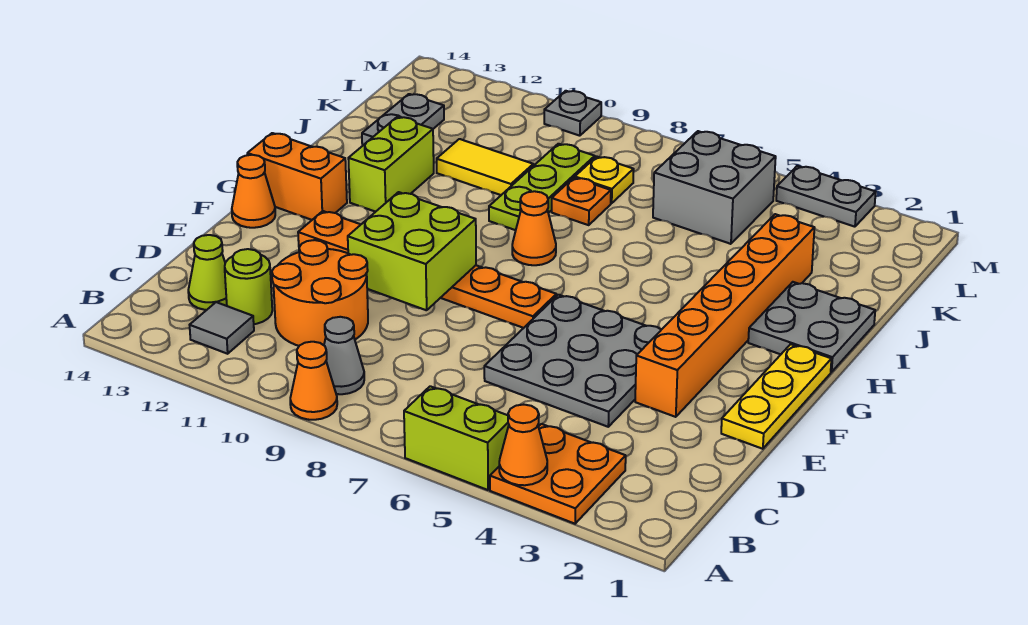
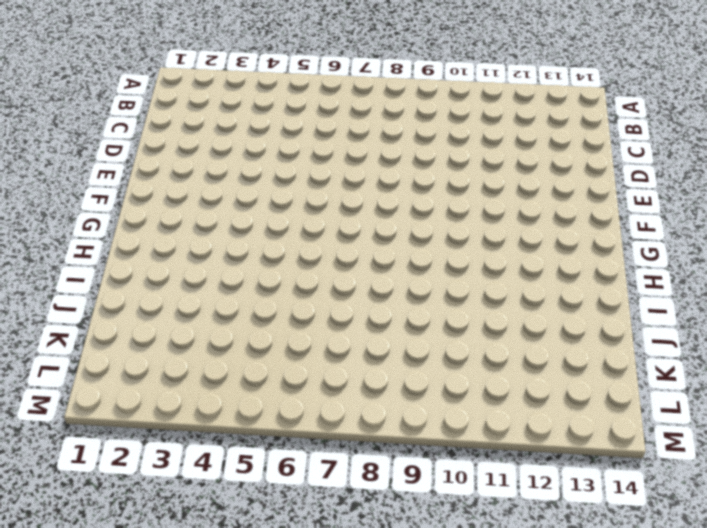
none -> orange 2x2 plate [490,424,626,524]
none -> lime 1x2 brick [404,386,509,490]
none -> orange 1x1 cone [290,342,337,420]

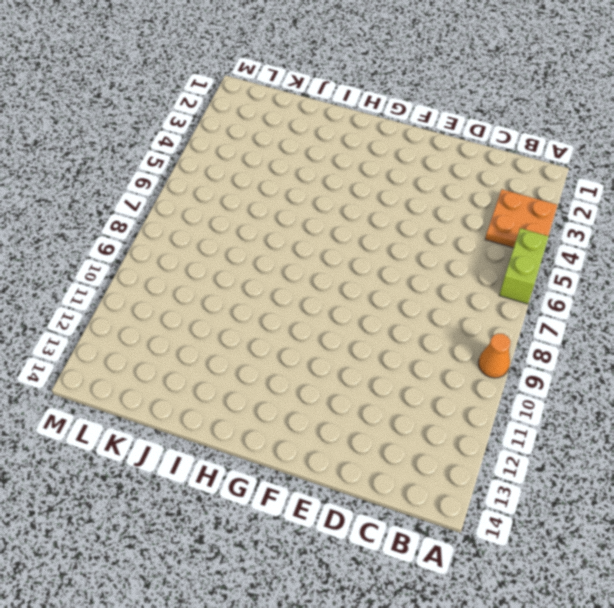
none -> grey 1x1 cone [324,317,364,394]
none -> grey 1x1 tile [190,302,254,354]
none -> orange 2x2 round brick [272,240,368,346]

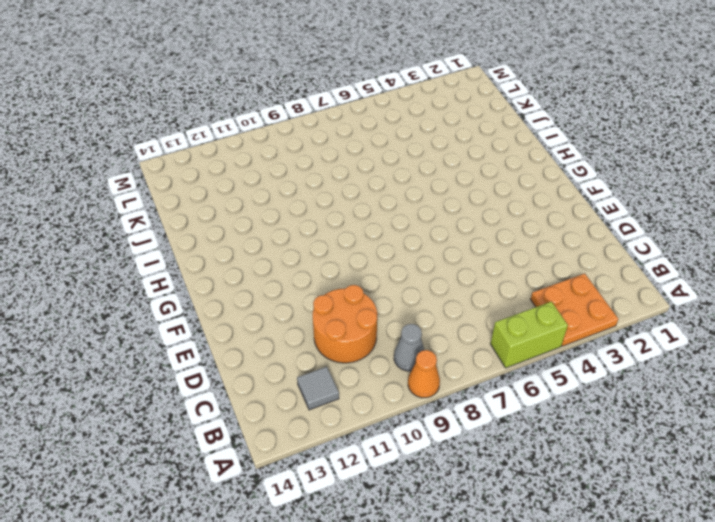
none -> lime 1x1 round brick [225,249,272,324]
none -> lime 1x1 cone [188,235,227,310]
none -> grey 3x3 plate [484,295,661,427]

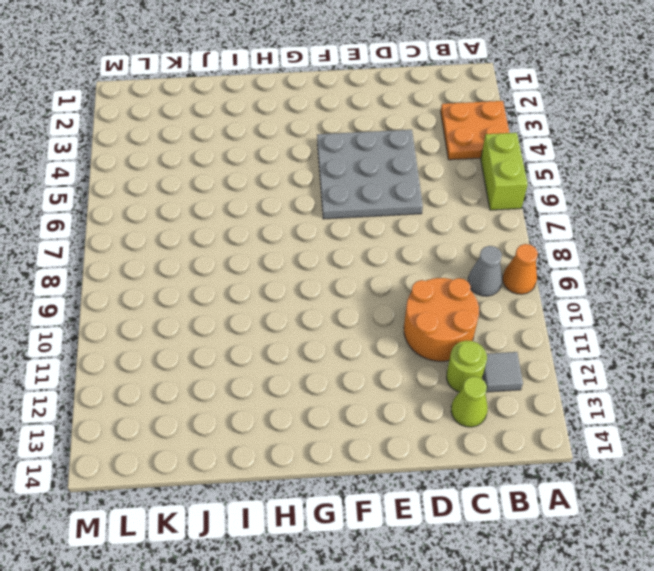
none -> yellow 1x3 plate [721,344,831,449]
none -> orange 1x6 brick [635,214,814,417]
none -> orange 1x6 plate [298,211,556,328]

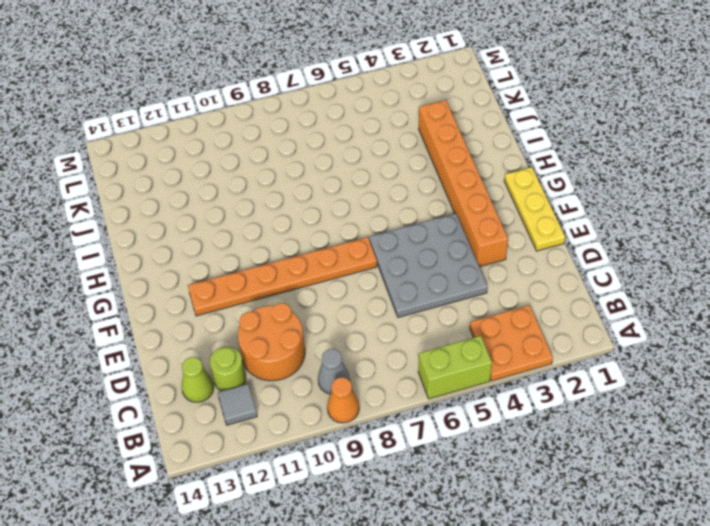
none -> orange 1x1 cone [232,155,275,228]
none -> orange 1x2 brick [247,133,347,220]
none -> grey 2x2 plate [748,282,875,372]

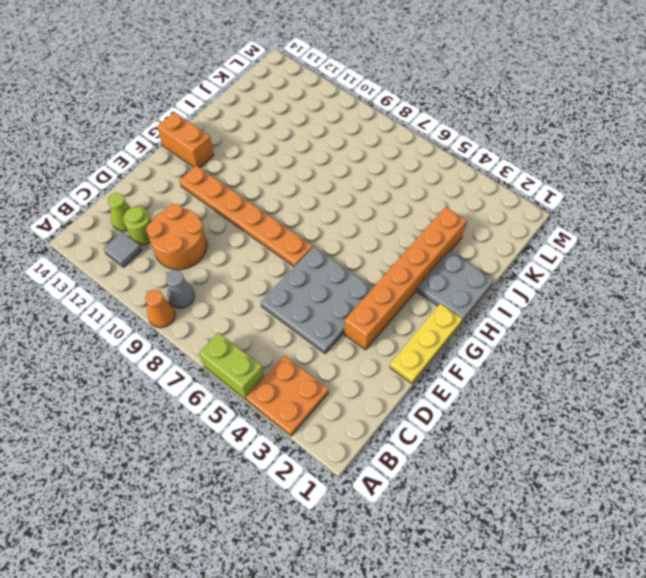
none -> orange 1x1 cone [232,155,275,228]
none -> orange 1x1 cone [512,191,556,265]
none -> lime 1x2 brick [348,117,434,212]

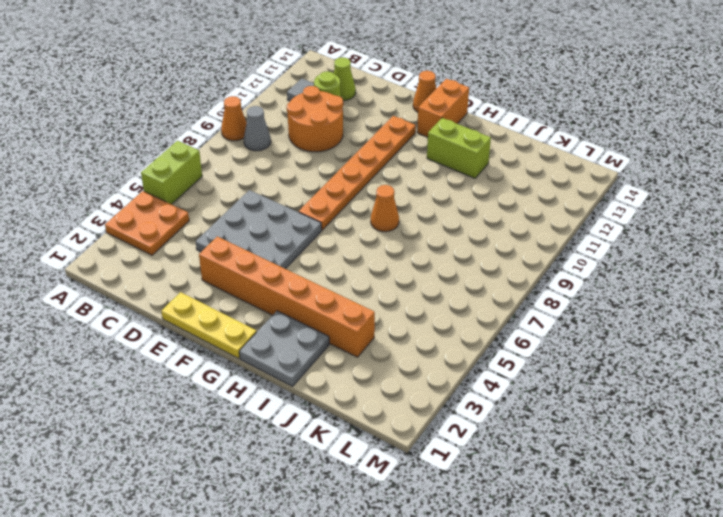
none -> lime 1x3 plate [489,144,595,230]
none -> orange 1x1 plate [552,178,611,225]
none -> yellow 1x2 tile [437,139,533,195]

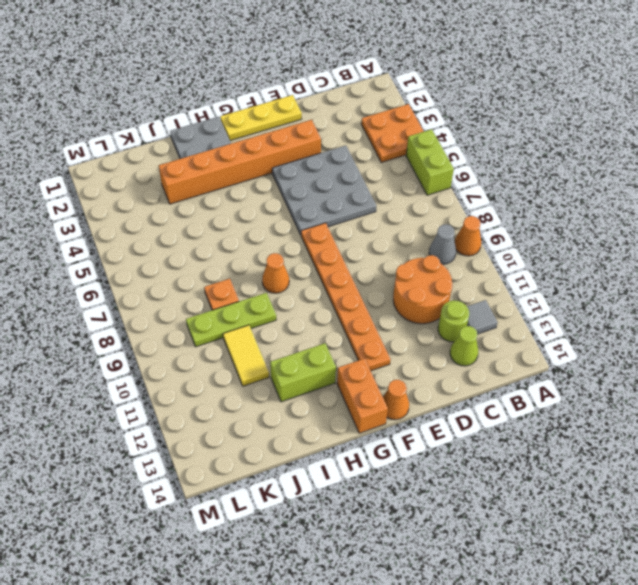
none -> grey 1x2 plate [362,94,444,146]
none -> grey 2x2 brick [653,131,776,244]
none -> yellow 1x1 plate [575,156,634,203]

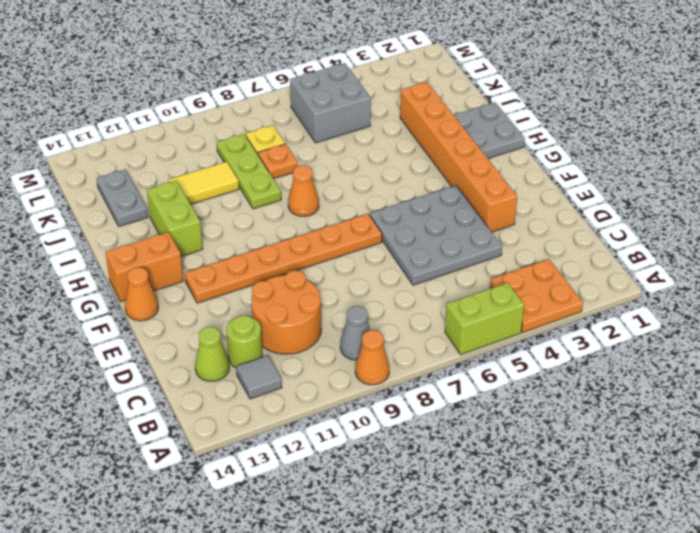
none -> yellow 1x3 plate [721,344,831,449]
none -> grey 1x2 plate [776,166,876,227]
none -> grey 1x1 plate [544,91,601,136]

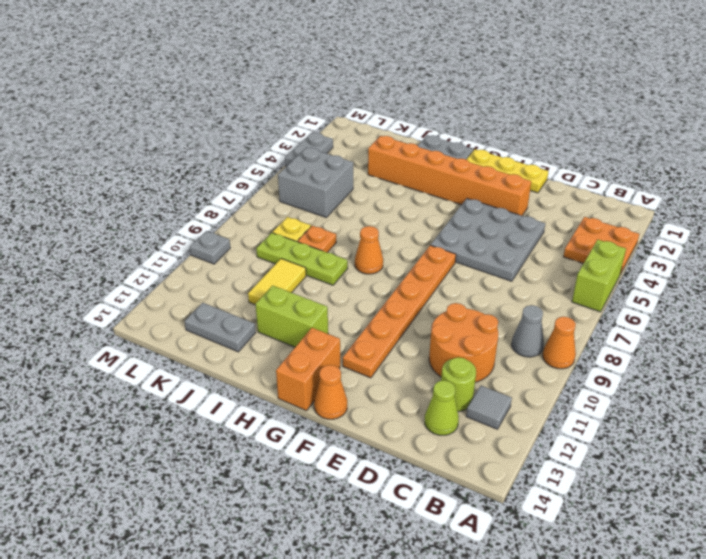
none -> orange 1x1 cone [499,405,547,485]
none -> lime 2x2 brick [348,192,476,310]

